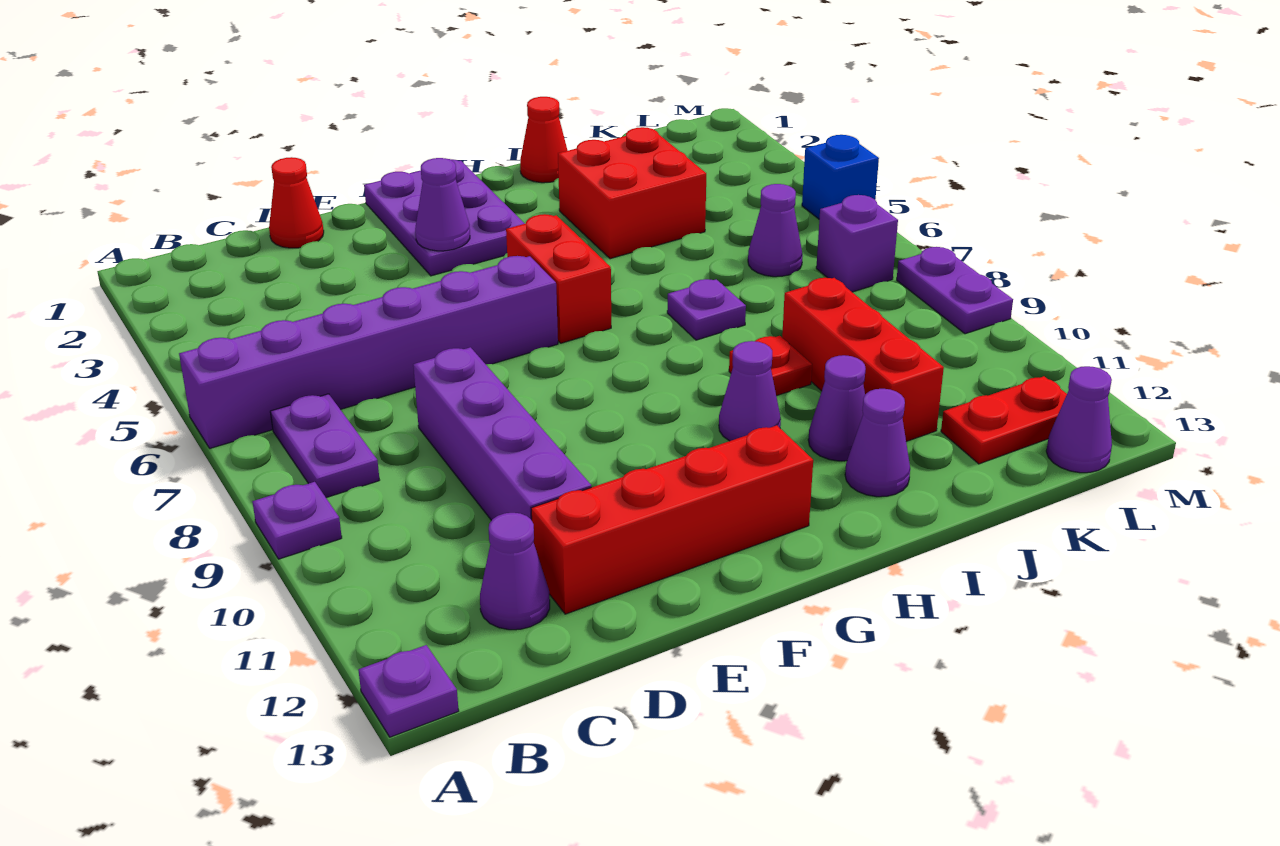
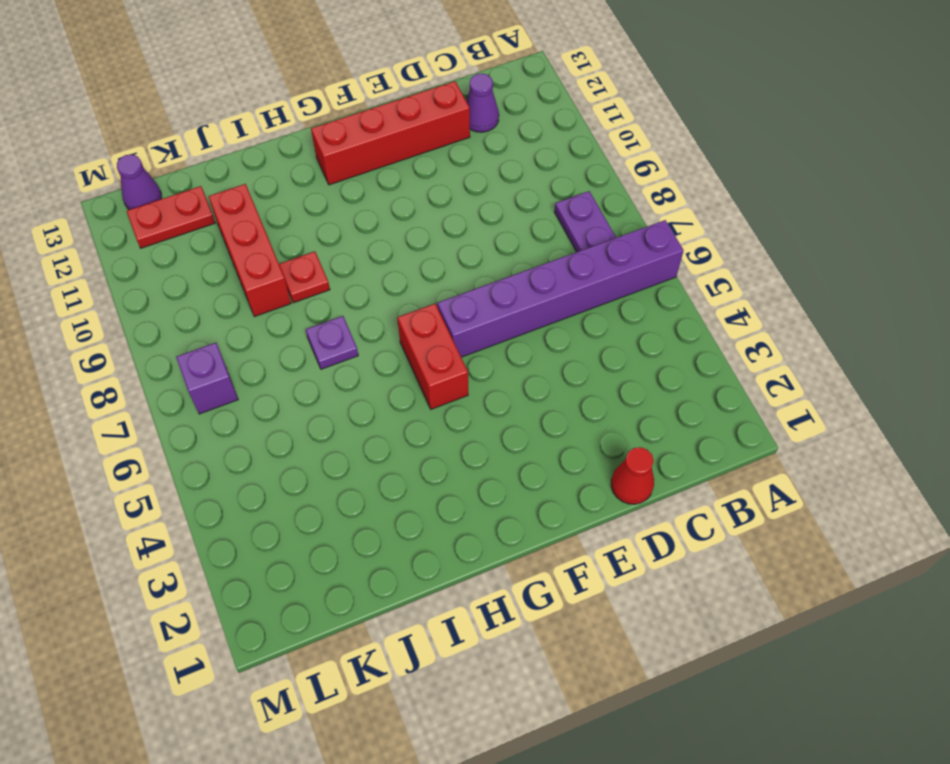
none -> purple 1x1 plate [252,482,342,559]
none -> purple 1x1 plate [359,645,459,737]
none -> purple 1x4 brick [413,347,591,520]

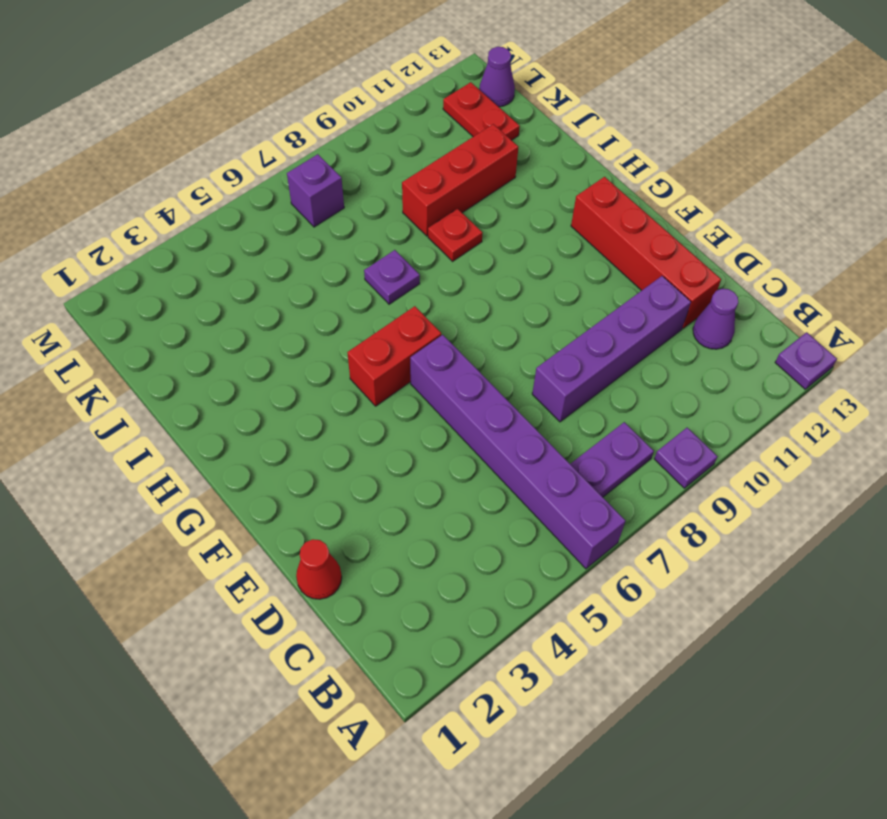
none -> purple 2x3 plate [364,159,525,276]
none -> purple 1x1 cone [719,341,781,441]
none -> red 1x1 cone [520,97,568,183]

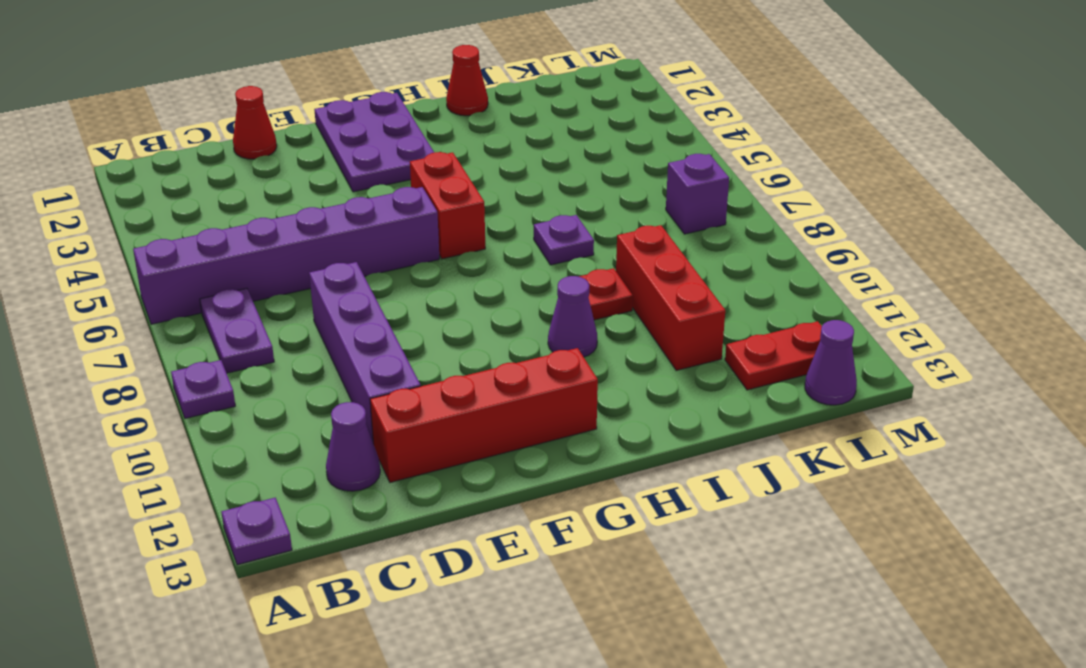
none -> red 2x2 brick [558,127,706,259]
none -> purple 1x1 cone [808,355,866,461]
none -> purple 1x1 cone [845,389,910,497]

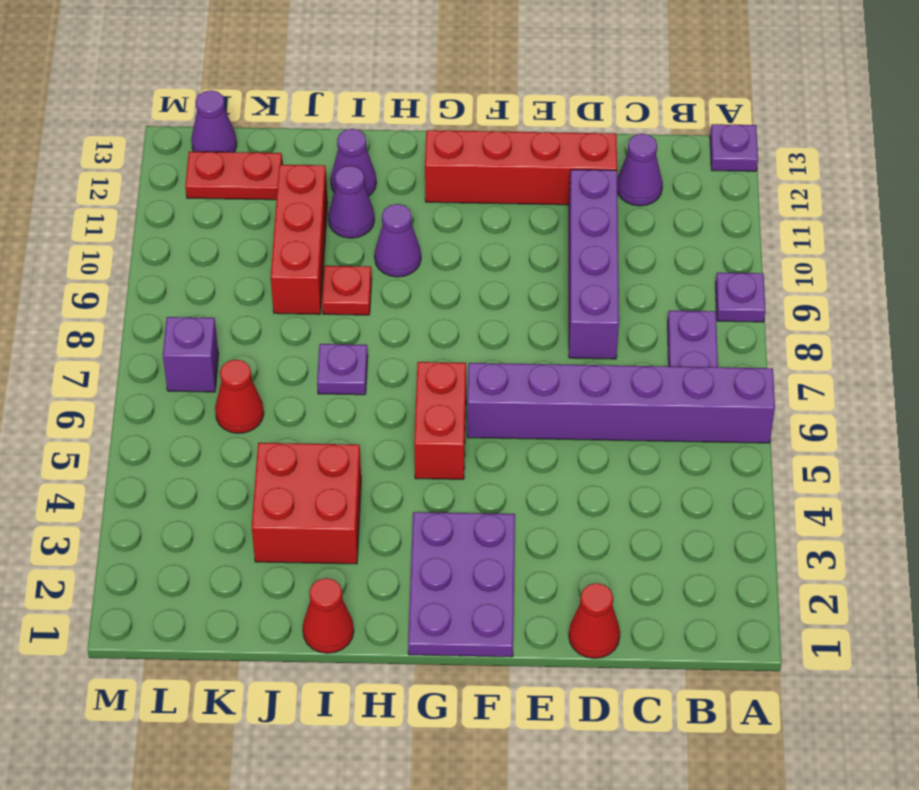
red 1x1 cone [215,360,264,433] -> purple 1x1 cone [748,184,803,277]
none -> blue 1x1 brick [802,135,879,219]
none -> purple 1x2 plate [897,247,1013,334]
none -> purple 1x1 cone [415,158,470,251]

